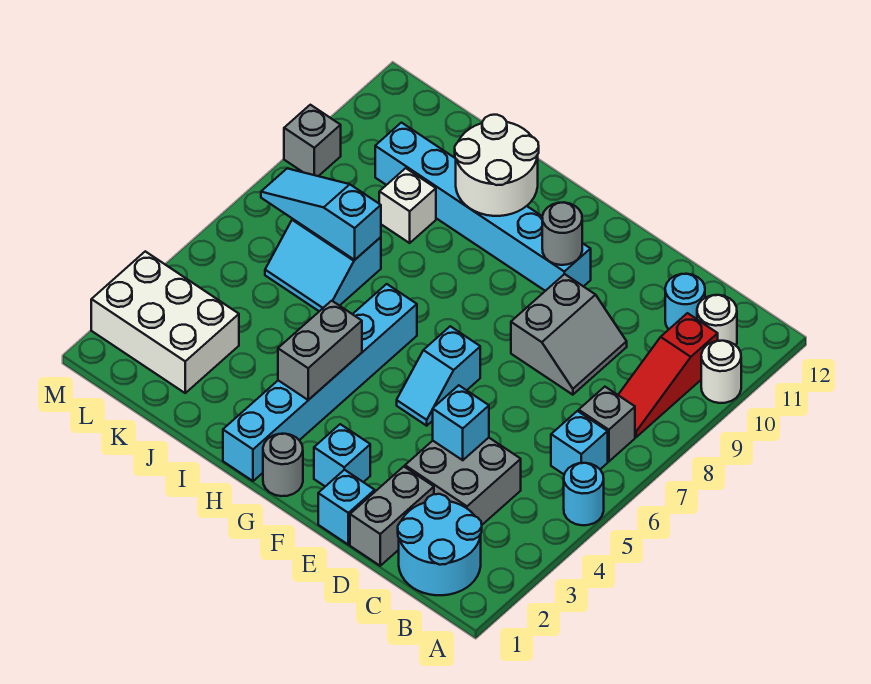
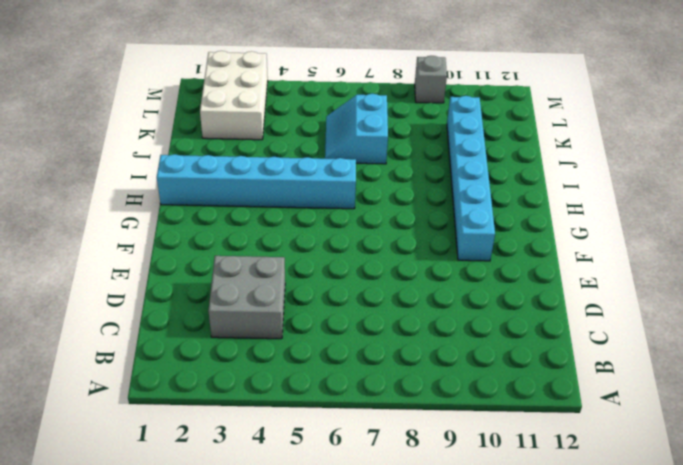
none -> cyan 1x1 round brick [564,463,604,525]
none -> white 1x1 round brick [701,341,741,403]
none -> cyan 2x2 round brick [398,494,482,595]

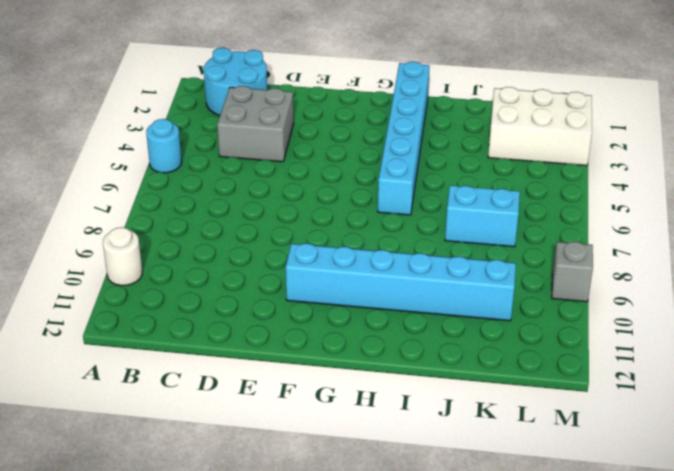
none -> cyan 1x1 brick [551,411,608,474]
none -> grey 1x1 brick [579,387,635,461]
none -> red 1x3 slope [618,313,718,437]

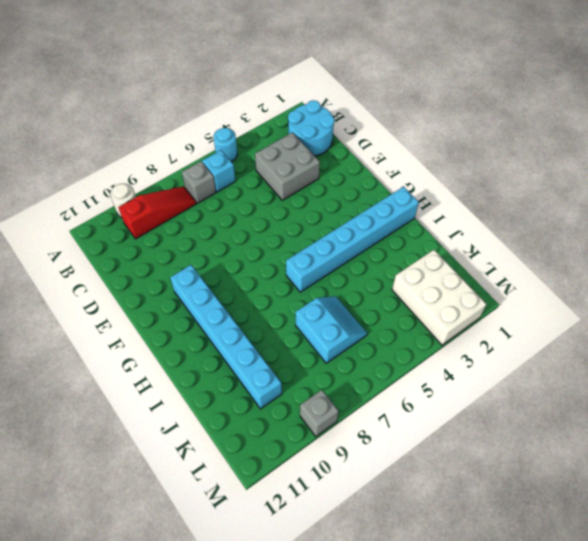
none -> white 1x1 round brick [697,295,737,345]
none -> cyan 1x1 round brick [665,274,705,329]
none -> grey 1x2 brick [350,467,434,566]

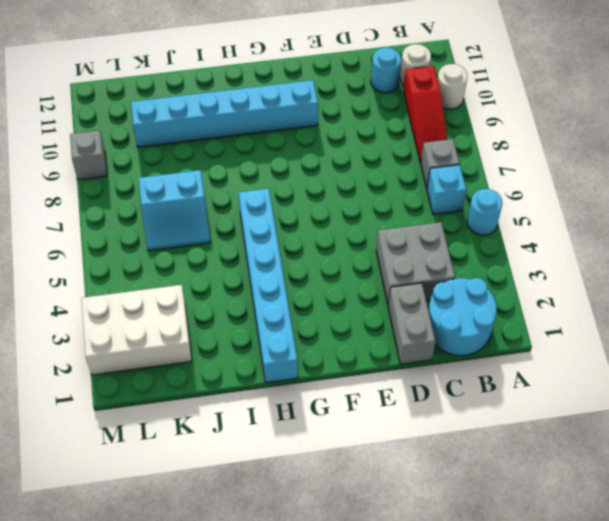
none -> grey 2x2 slope [511,274,627,395]
none -> cyan 1x1 brick [318,470,375,545]
none -> cyan 1x1 brick [314,424,370,486]

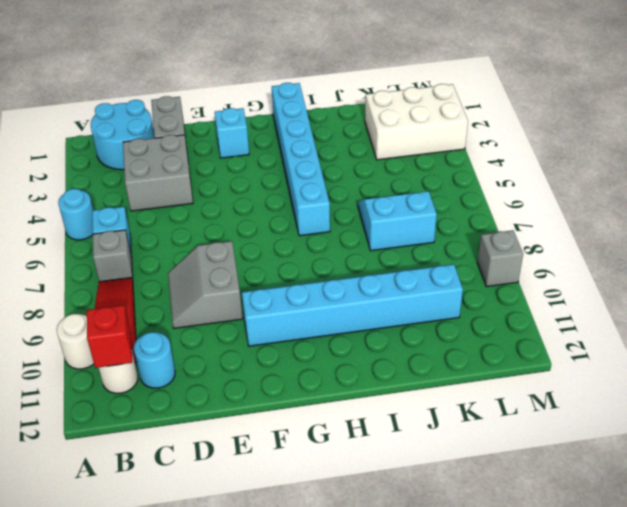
red 1x1 brick [87,305,132,368] -> none
none -> cyan 1x1 brick [318,470,375,545]
none -> cyan 1x2 slope [397,326,480,426]
none -> grey 1x1 round brick [263,434,303,496]

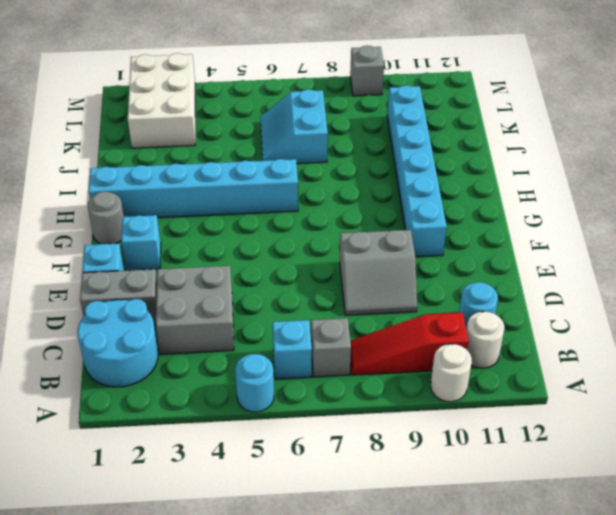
none -> cyan 1x2 slope [397,326,480,426]
none -> white 1x1 brick [379,168,436,243]
none -> cyan 1x1 brick [433,385,489,460]

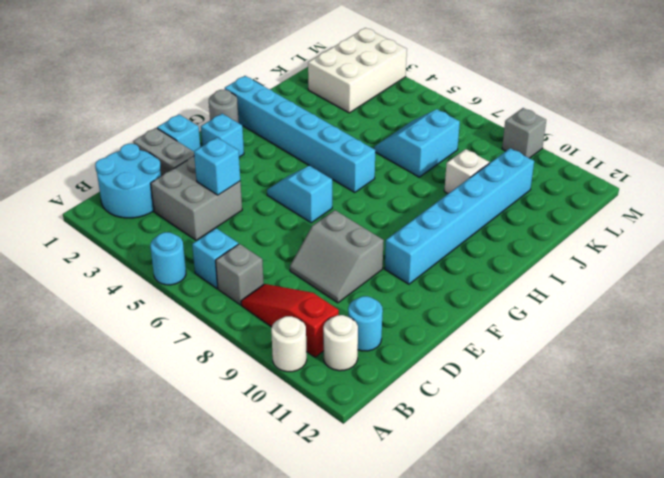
none -> grey 1x1 round brick [542,203,582,265]
none -> grey 1x2 brick [278,301,362,400]
none -> white 2x2 round brick [455,115,539,216]

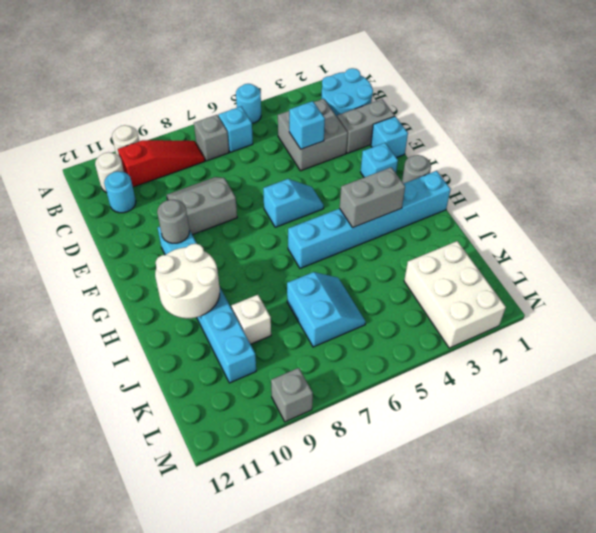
none -> cyan 1x3 slope [261,168,381,260]

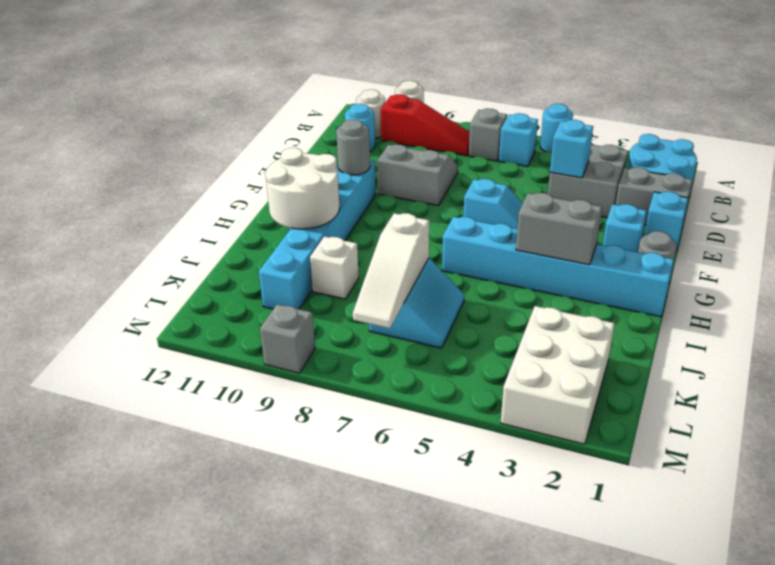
white 1x3 slope [353,213,429,328] -> cyan 1x3 slope [261,168,381,260]

